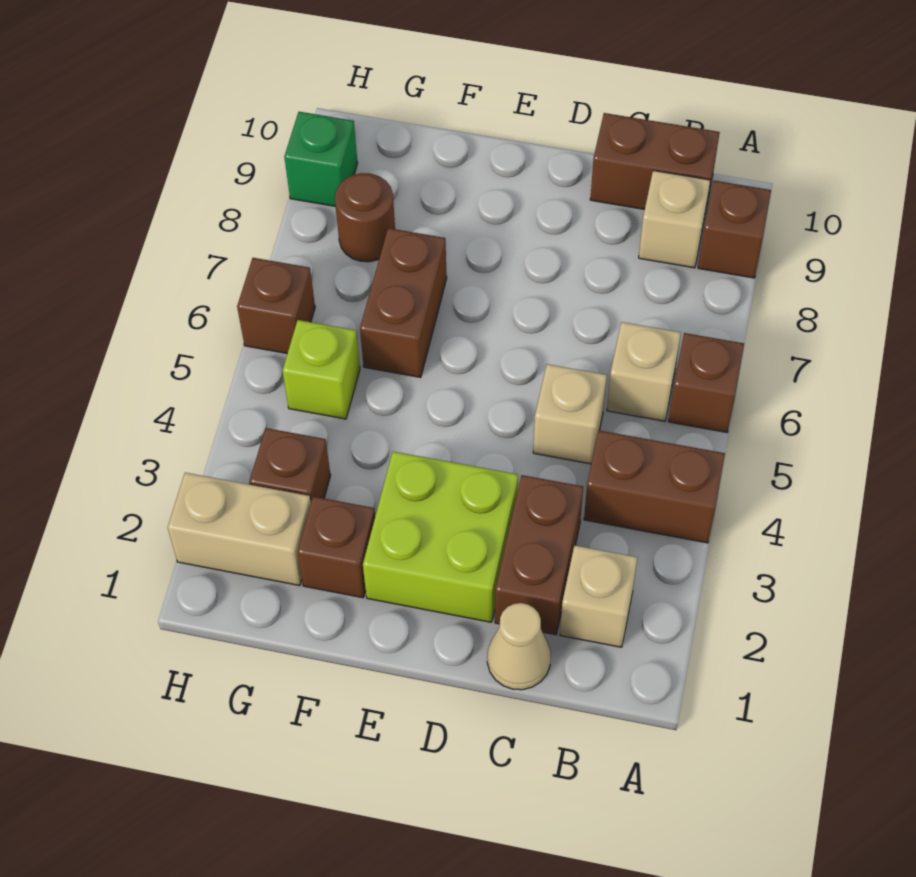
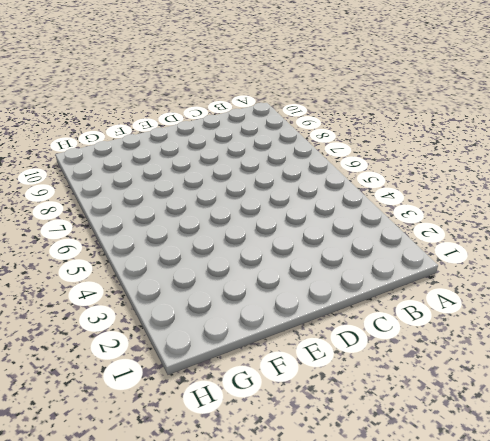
none -> brown 1x2 brick [584,430,725,543]
none -> brown 1x1 brick [669,333,744,432]
none -> brown 1x1 brick [698,181,771,278]

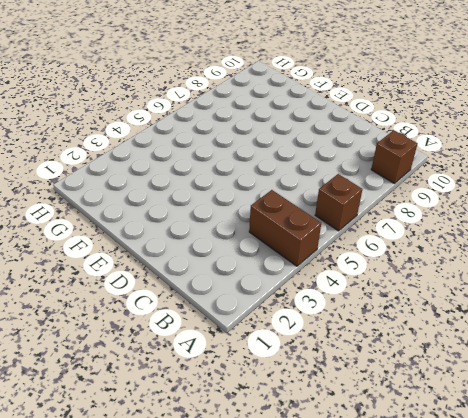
none -> tan 1x1 brick [560,546,638,647]
none -> tan 1x1 brick [607,322,681,421]
none -> tan 1x1 brick [639,170,710,268]

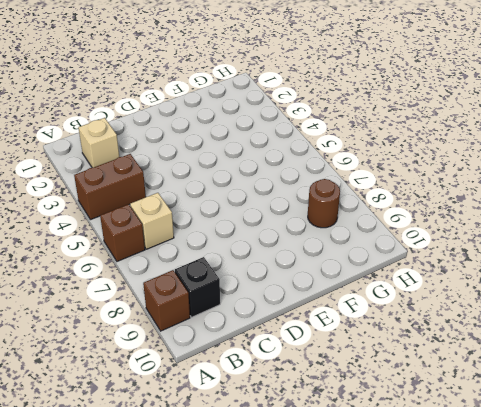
black 1x1 brick [175,257,220,317] -> tan 1x1 brick [639,170,710,268]
none -> brown 1x2 brick [590,113,720,209]
none -> tan 1x1 cone [487,603,551,690]
none -> brown 1x2 brick [495,475,583,635]

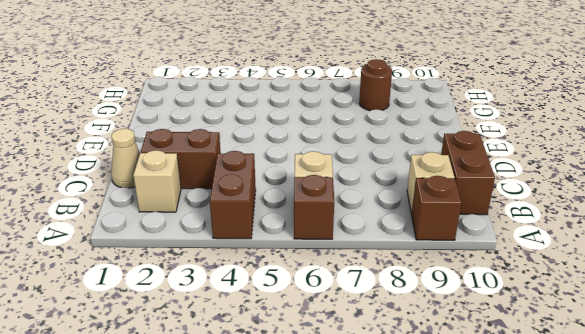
none -> tan 1x1 brick [533,364,607,464]
none -> lime 2x2 brick [363,451,518,622]
none -> brown 1x1 brick [297,497,375,598]

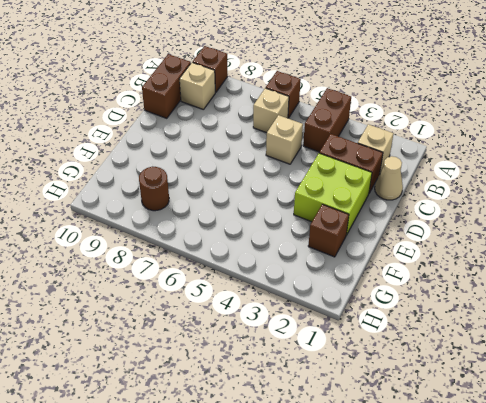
none -> brown 1x2 brick [360,228,447,378]
none -> tan 1x2 brick [168,473,311,586]
none -> brown 1x1 brick [249,428,331,501]

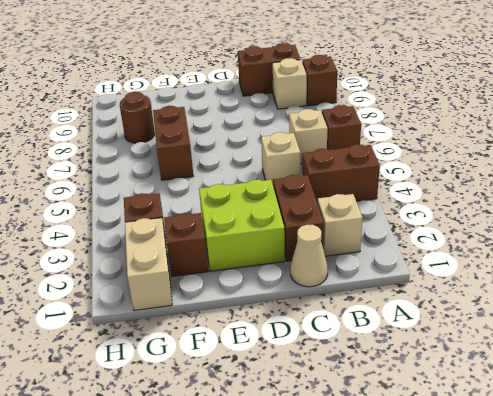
tan 1x2 brick [125,218,172,310] -> tan 1x2 brick turned to [168,473,311,586]
none -> lime 1x1 brick [282,320,360,419]
none -> brown 1x1 brick [237,258,315,354]
none -> green 1x1 brick [284,112,358,206]

